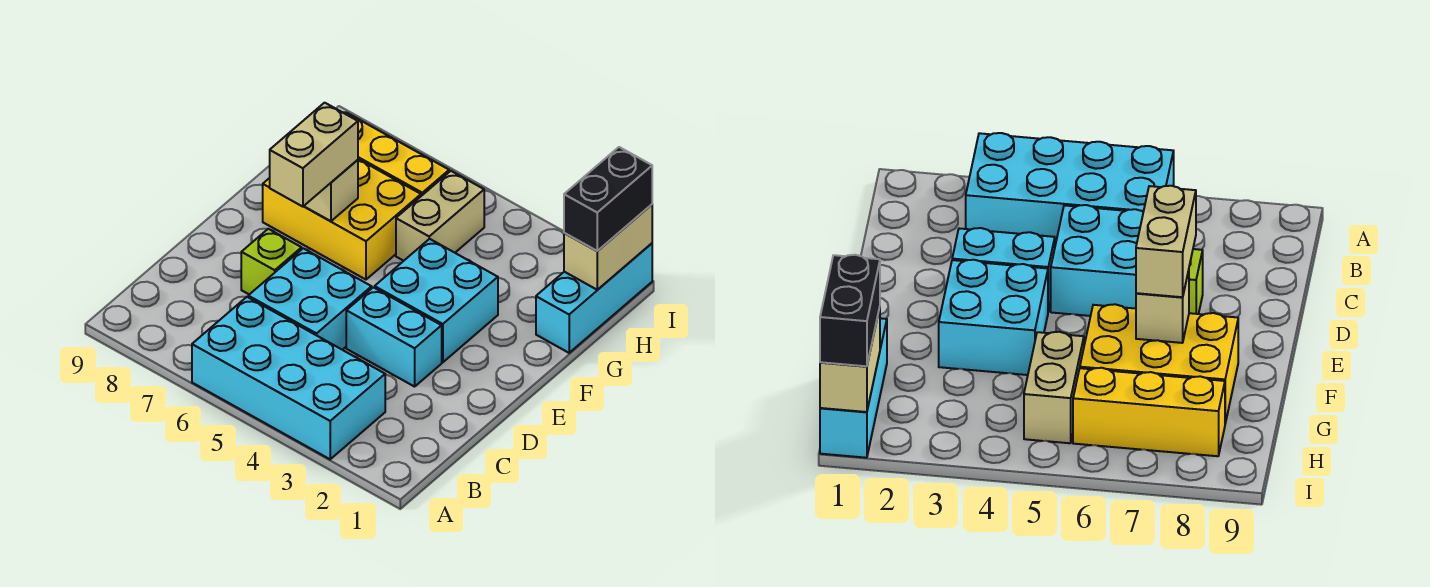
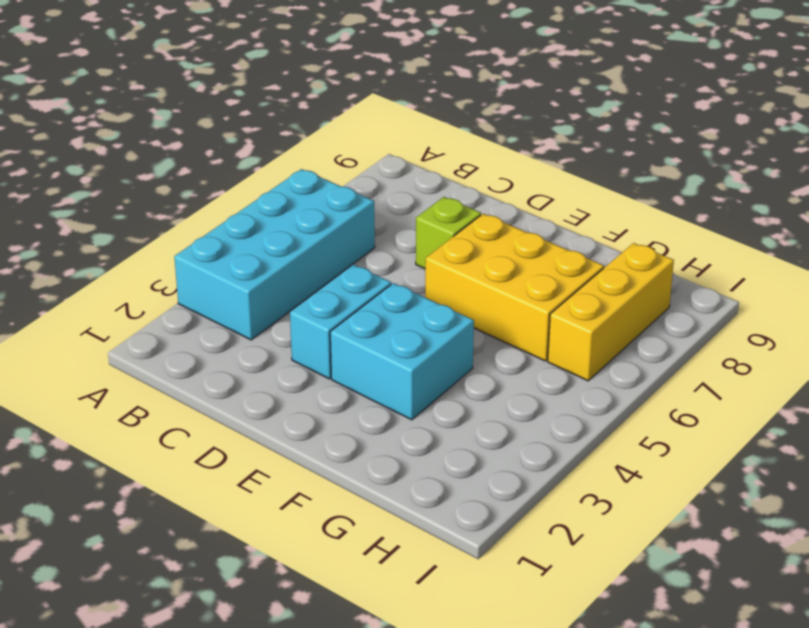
yellow 2x3 brick [425,214,604,361] -> yellow 2x3 brick turned to [263,159,421,280]
none -> cyan 2x2 brick [248,248,372,350]
none -> cyan 1x3 brick [536,243,652,353]
none -> tan 1x2 brick [396,171,484,261]

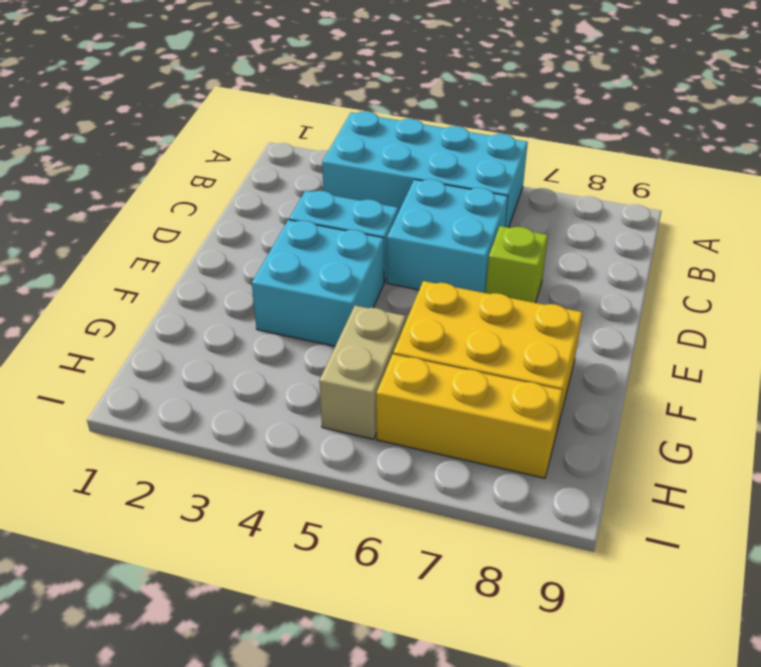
none -> cyan 1x3 brick [536,243,652,353]
none -> tan 1x1 brick [304,160,358,221]
none -> tan 1x2 brick [564,205,652,290]

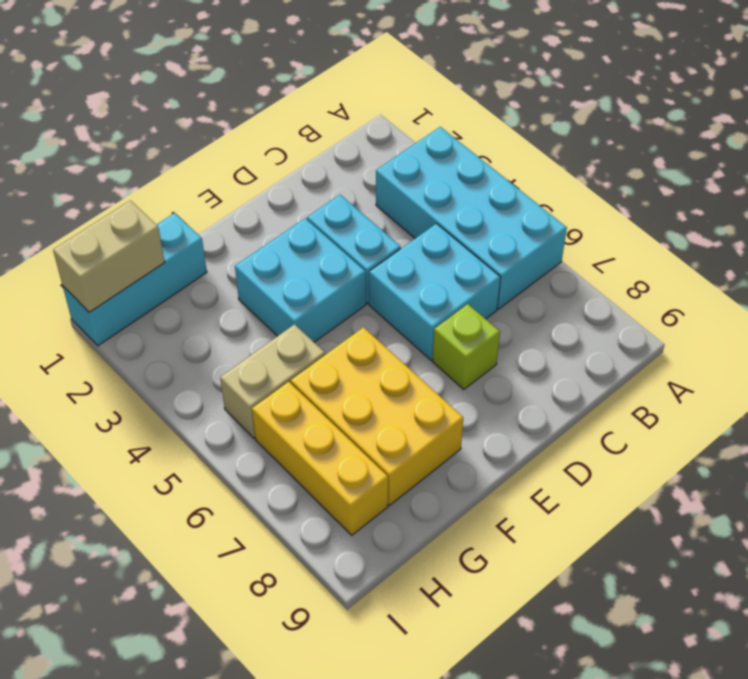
none -> tan 1x1 brick [304,160,358,221]
none -> tan 1x2 brick [270,103,358,207]
none -> black 1x2 brick [564,147,652,251]

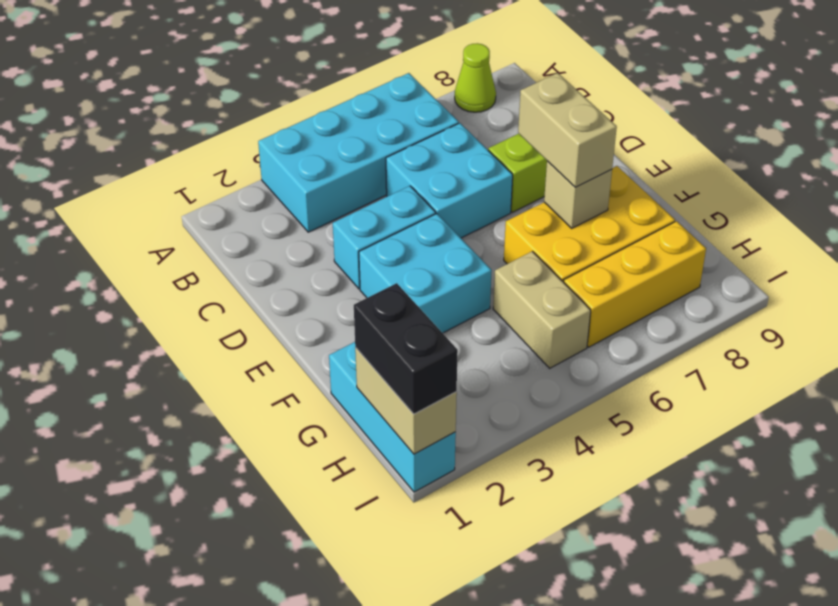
lime 1x1 cone [455,43,496,112] -> none

